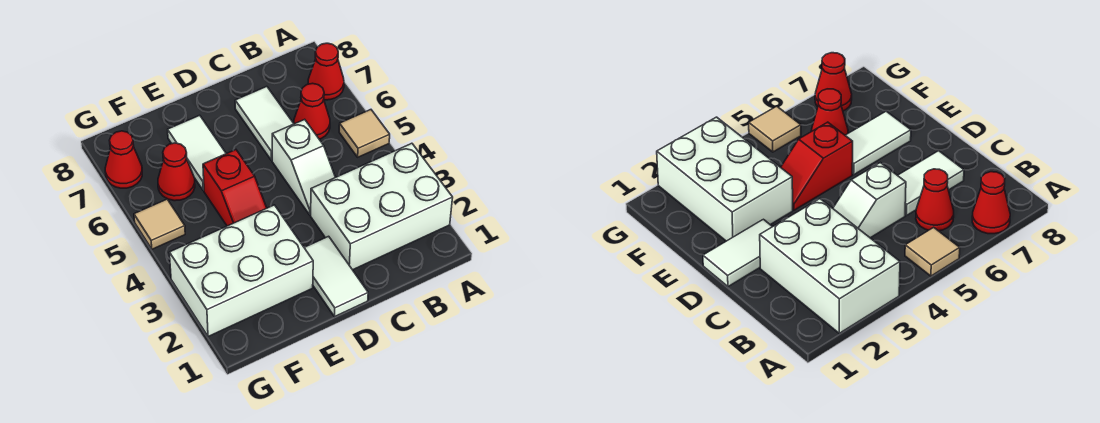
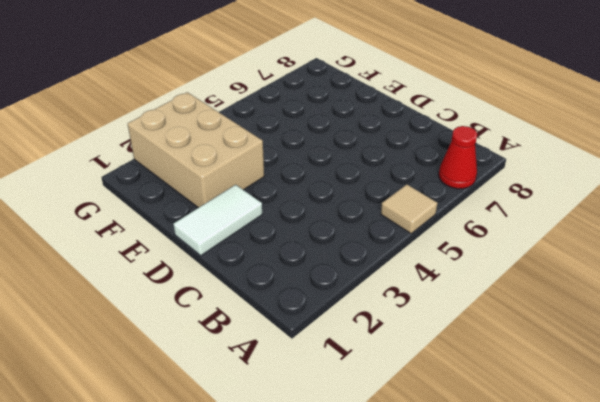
tan 2x3 brick [128,92,264,208] -> white 2x3 brick [169,205,313,337]
none -> white 2x3 brick [311,143,453,270]
none -> red 1x1 cone [294,83,330,139]
none -> white 1x2 slope [272,119,335,215]

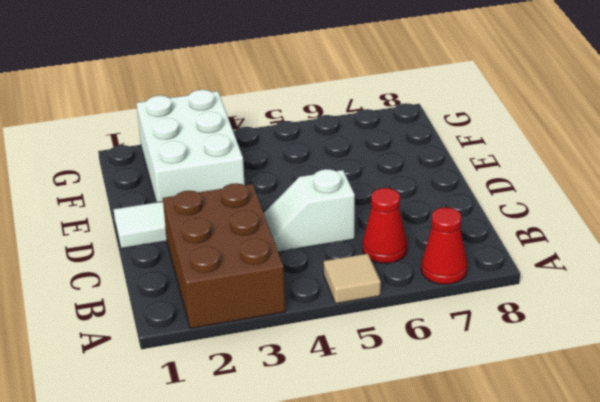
brown 2x3 brick [163,183,285,329] -> white 2x3 brick [311,143,453,270]
none -> white 1x2 tile [235,87,294,161]
none -> red 1x2 slope [203,150,267,226]
none -> white 1x2 tile [168,115,226,191]

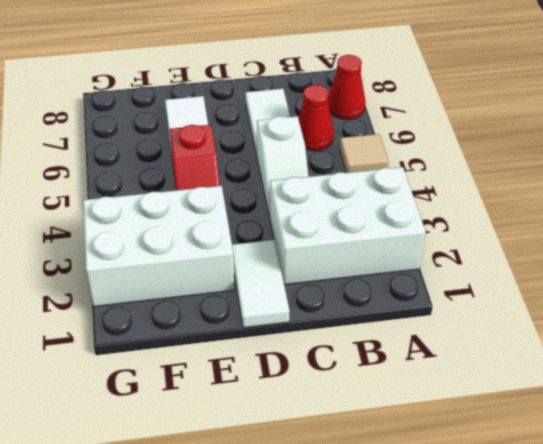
none -> red 1x1 cone [158,143,195,201]
none -> tan 1x1 tile [134,199,185,249]
none -> red 1x1 cone [105,131,142,188]

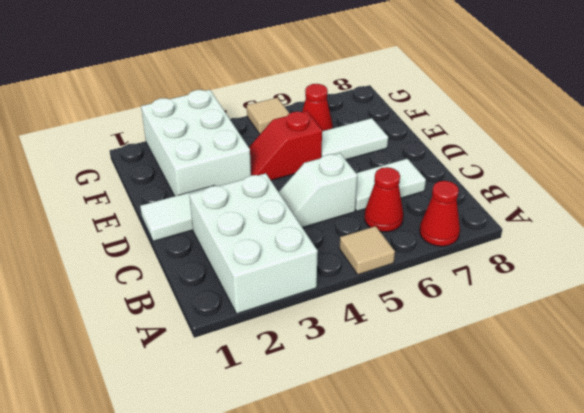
none -> red 1x1 cone [105,131,142,188]

